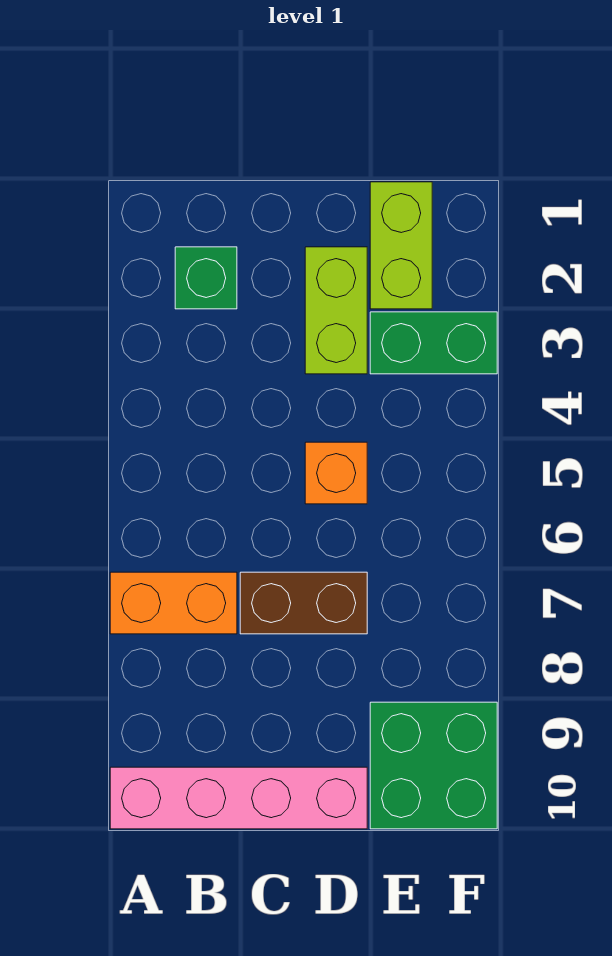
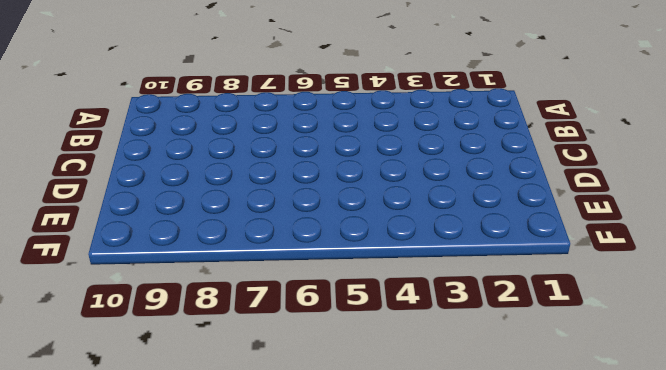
none -> orange 1x2 brick [110,572,237,634]
none -> pink 1x4 brick [110,767,367,829]

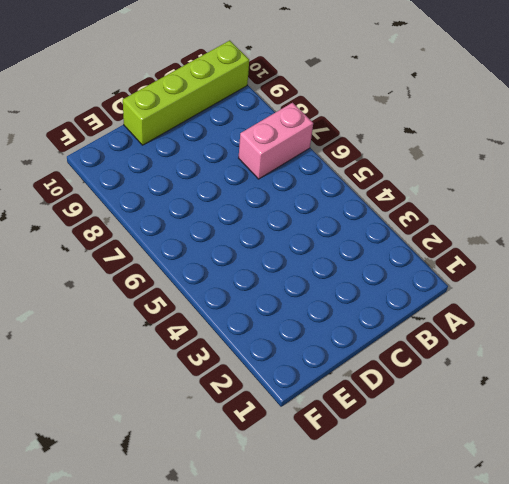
pink 1x2 brick [239,103,313,179] -> orange 1x2 brick [110,572,237,634]
lime 1x4 brick [123,40,249,145] -> pink 1x4 brick [110,767,367,829]
none -> green 1x1 brick [175,247,237,309]
none -> brown 1x2 brick [240,572,367,634]

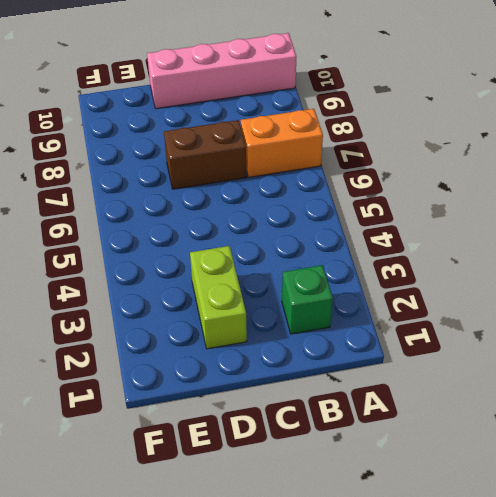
none -> orange 1x1 brick [305,442,367,504]
none -> lime 1x2 brick [370,182,432,309]

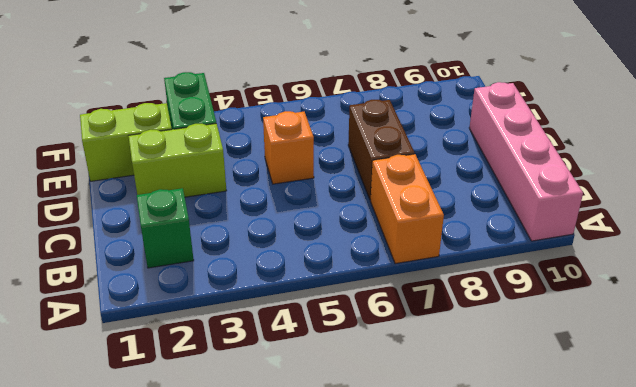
none -> green 2x2 brick [370,702,497,829]

